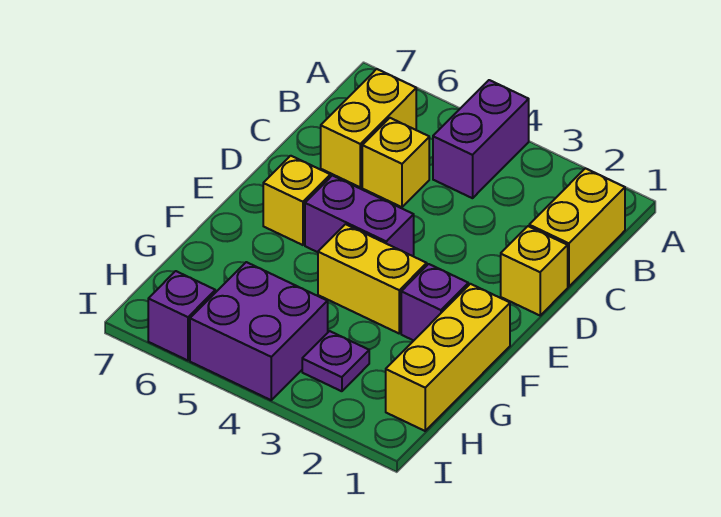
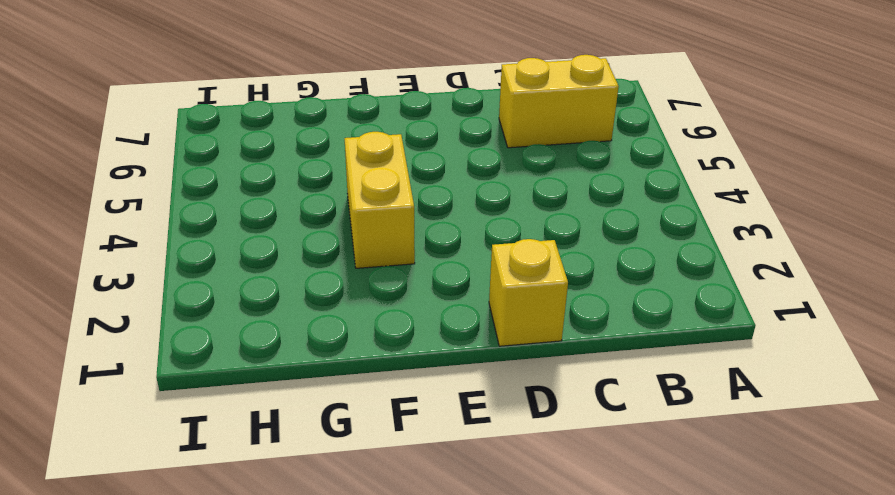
none -> purple 1x2 brick [433,80,529,198]
none -> yellow 1x2 brick [529,168,625,287]
none -> yellow 1x1 brick [362,118,429,207]

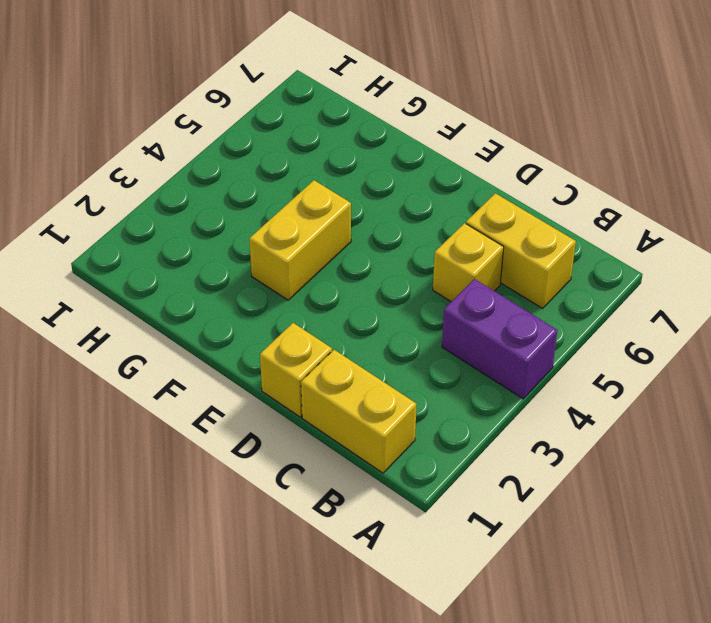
none -> purple 1x2 brick [305,175,414,256]
none -> yellow 1x1 brick [263,156,330,245]
none -> yellow 1x3 brick [386,284,510,431]

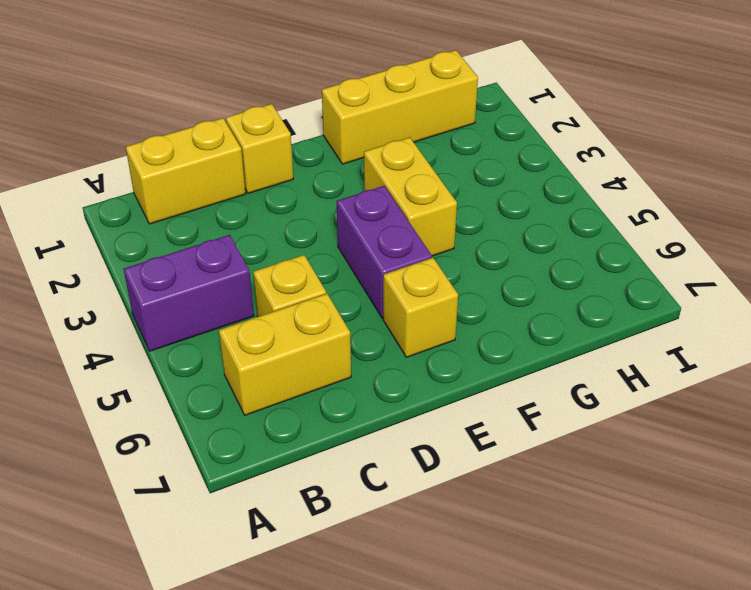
none -> purple 1x1 brick [401,264,468,341]
none -> purple 1x1 plate [302,331,369,391]
none -> purple 2x2 brick [190,262,328,400]

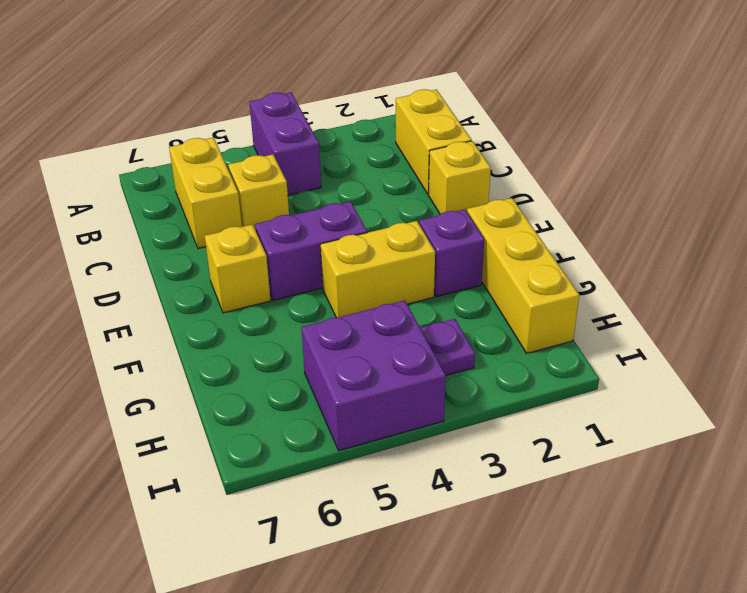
none -> purple 1x1 brick [148,271,215,360]

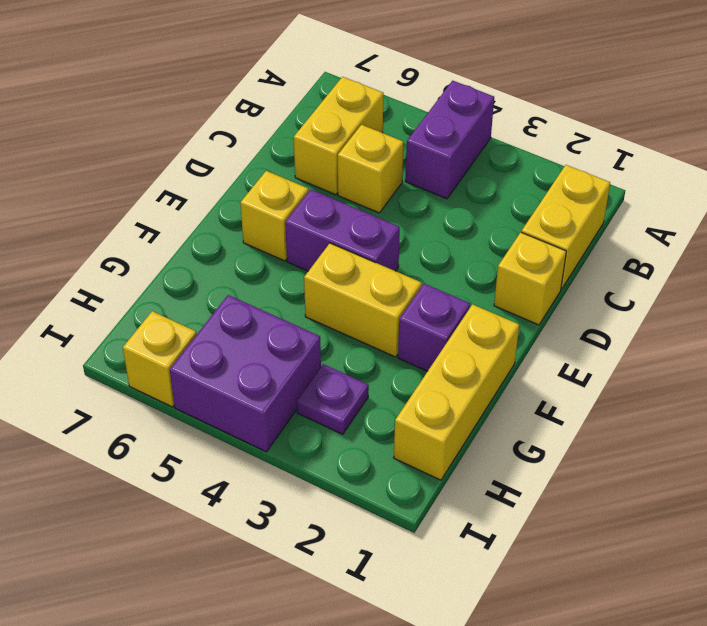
yellow 1x1 brick [123,311,197,407] -> purple 1x1 brick [148,271,215,360]

